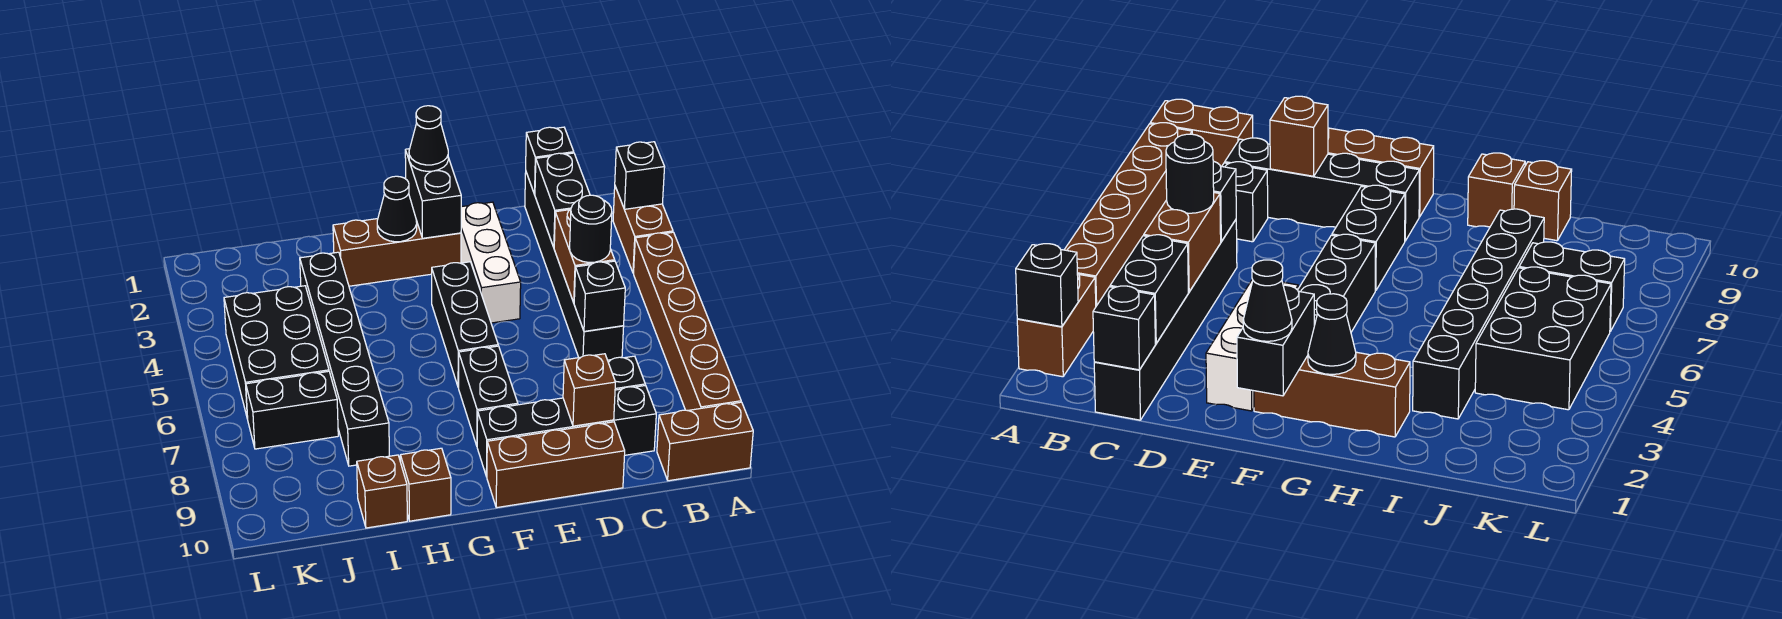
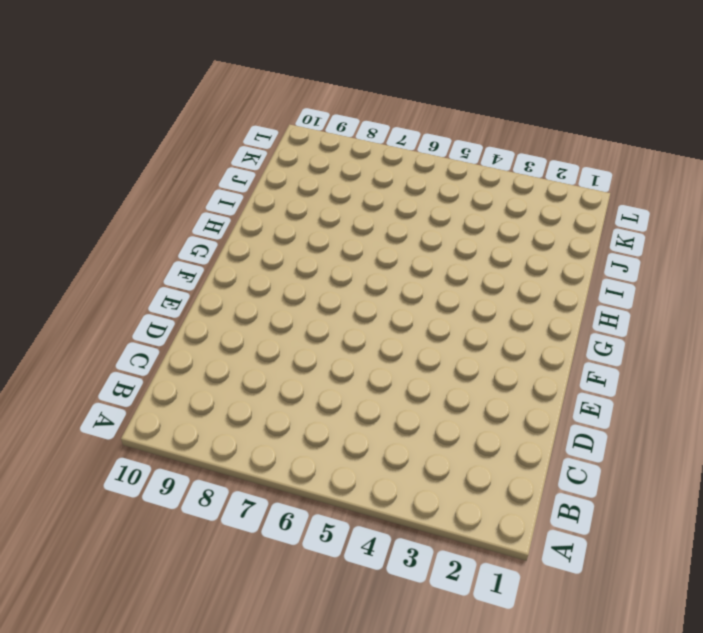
none -> brown 1x2 brick [613,187,673,273]
none -> brown 1x6 brick [634,232,741,411]
none -> brown 1x2 brick [657,402,753,481]

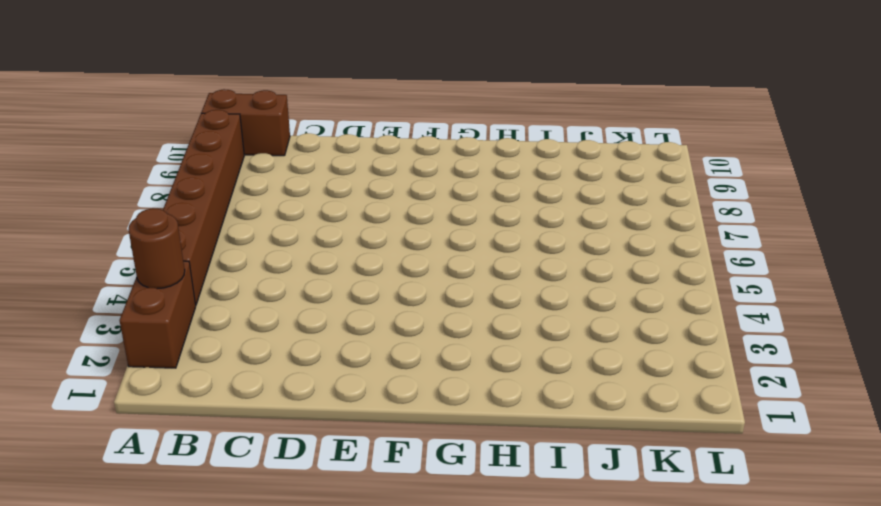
brown 1x1 round brick [128,208,185,289] -> none
none -> black 1x6 brick [525,173,624,360]
none -> black 1x1 brick [608,356,645,390]
none -> black 1x4 brick [477,385,656,477]

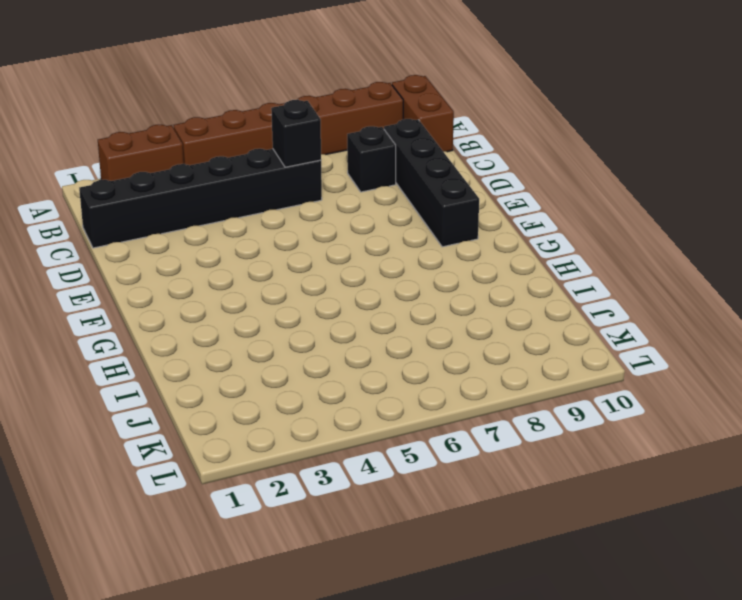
none -> brown 1x3 brick [487,422,625,508]
none -> white 1x3 brick [461,202,521,323]
none -> brown 1x3 brick [333,219,461,286]

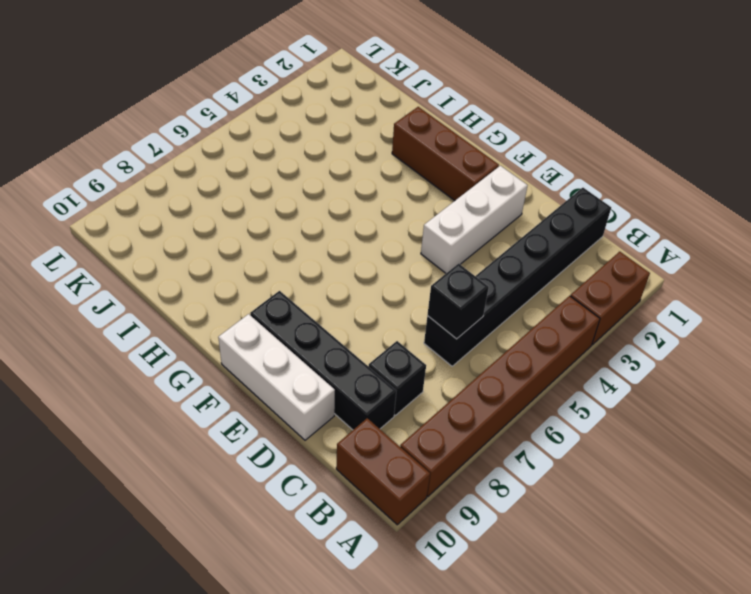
white 1x3 brick [218,314,335,440] -> brown 1x3 brick [487,422,625,508]
none -> black 1x3 brick [432,262,498,388]
none -> black 1x2 brick [459,346,518,445]
none -> brown 1x1 brick [400,448,451,521]

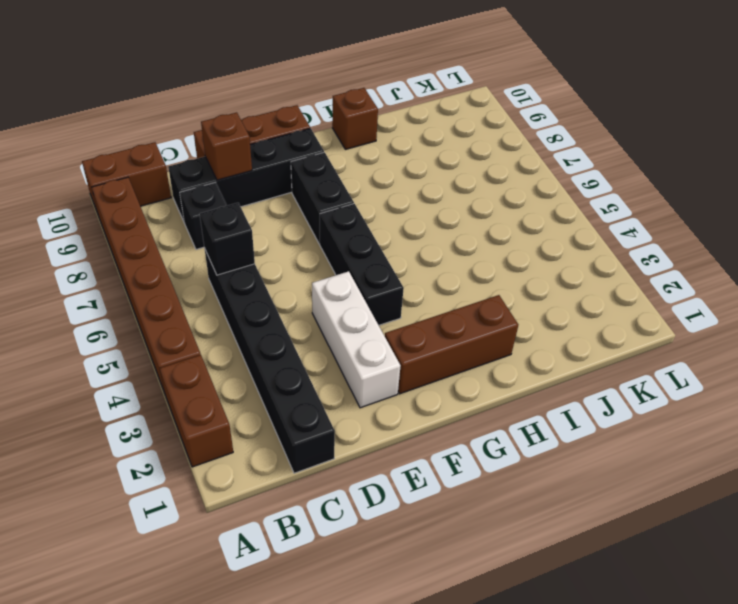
none -> black 1x6 brick [300,252,389,466]
none -> brown 1x1 brick [357,455,407,528]
none -> black 2x3 brick [224,286,329,419]

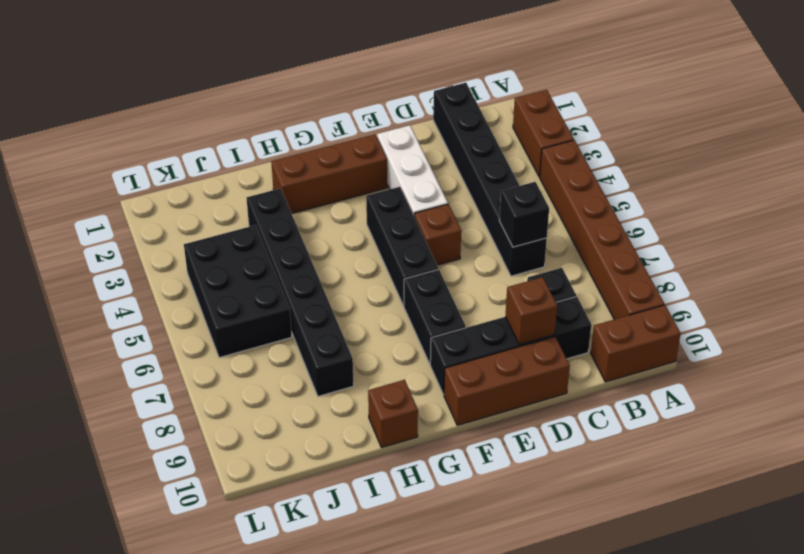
brown 1x1 brick [415,204,461,265] -> brown 1x1 brick moved to [357,455,407,528]
none -> black 1x2 brick [246,371,338,449]
none -> black 1x1 brick [615,142,665,209]
none -> black 1x1 brick [526,127,574,194]

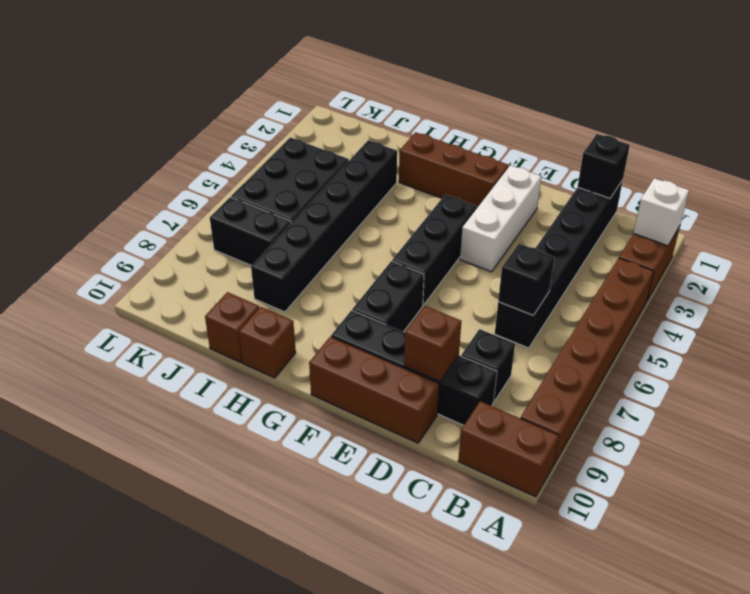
white 1x1 brick [634,178,689,246] -> black 1x1 brick [615,142,665,209]
none -> black 1x2 brick [535,153,590,247]
none -> brown 1x2 brick [554,209,615,303]
none -> black 1x2 brick [405,149,461,238]

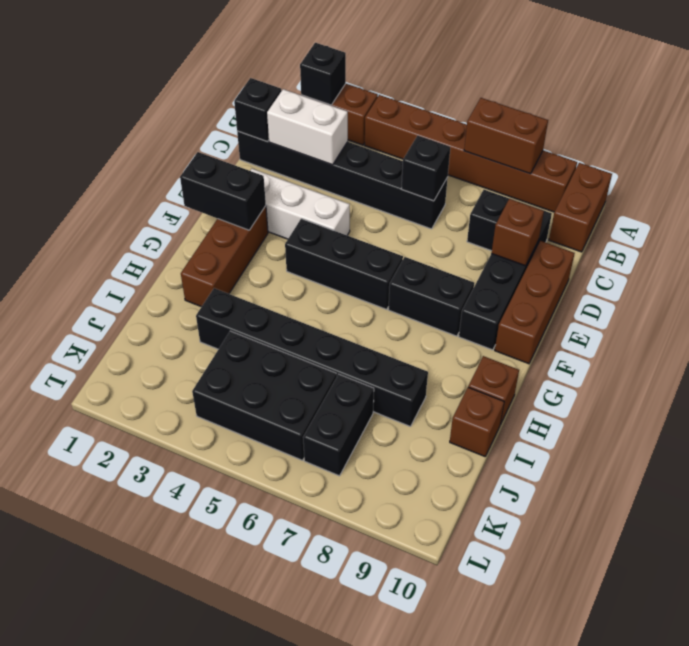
brown 1x2 brick [464,98,548,174] -> brown 1x2 brick moved to [554,209,615,303]
white 1x2 brick [267,89,348,165] -> black 1x2 brick [535,153,590,247]
none -> black 1x1 cone [377,176,417,242]
none -> black 1x1 round brick [570,195,612,262]
none -> black 1x1 cone [409,106,448,171]

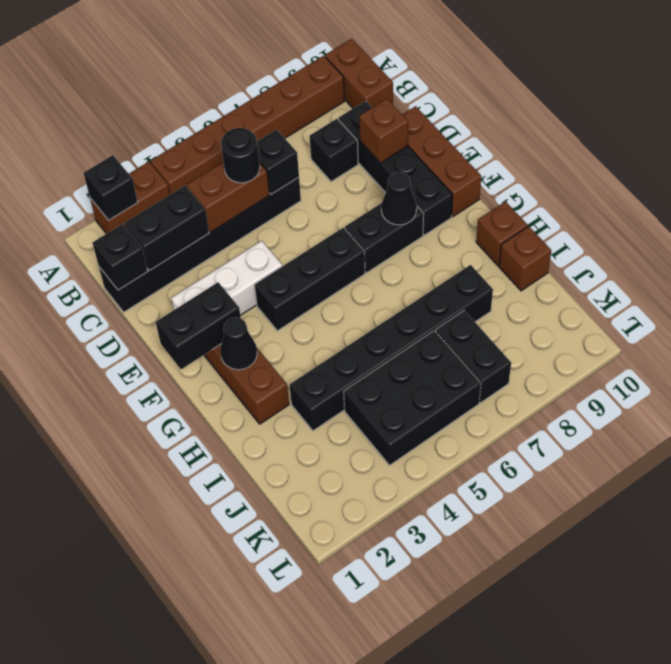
black 1x1 cone [381,172,417,225] -> black 1x1 cone moved to [409,106,448,171]

